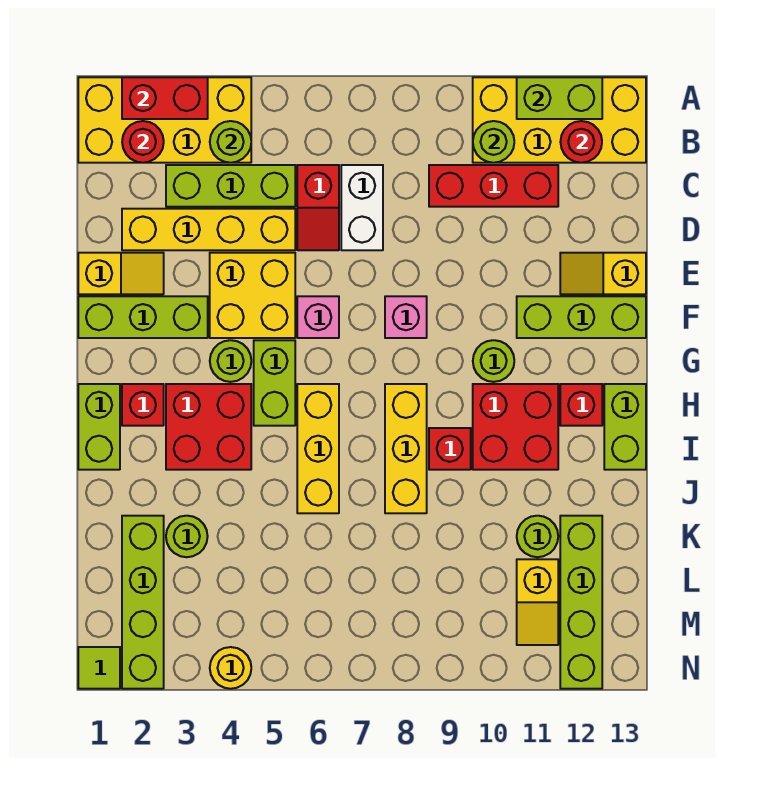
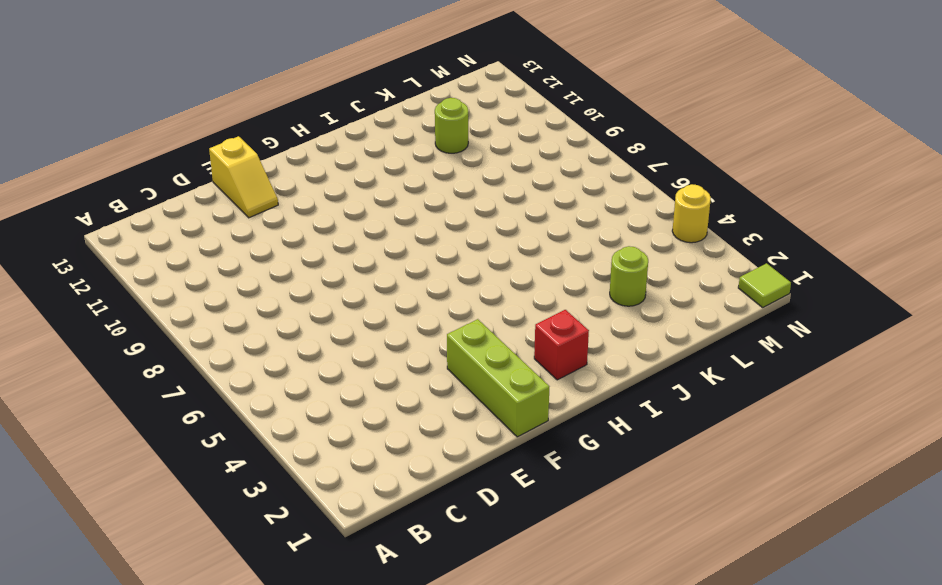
none -> yellow 2x4 brick [78,77,251,163]
none -> yellow 2x4 brick [473,77,646,163]
none -> lime 1x3 brick [166,165,295,207]
none -> red 1x2 slope [297,165,339,250]

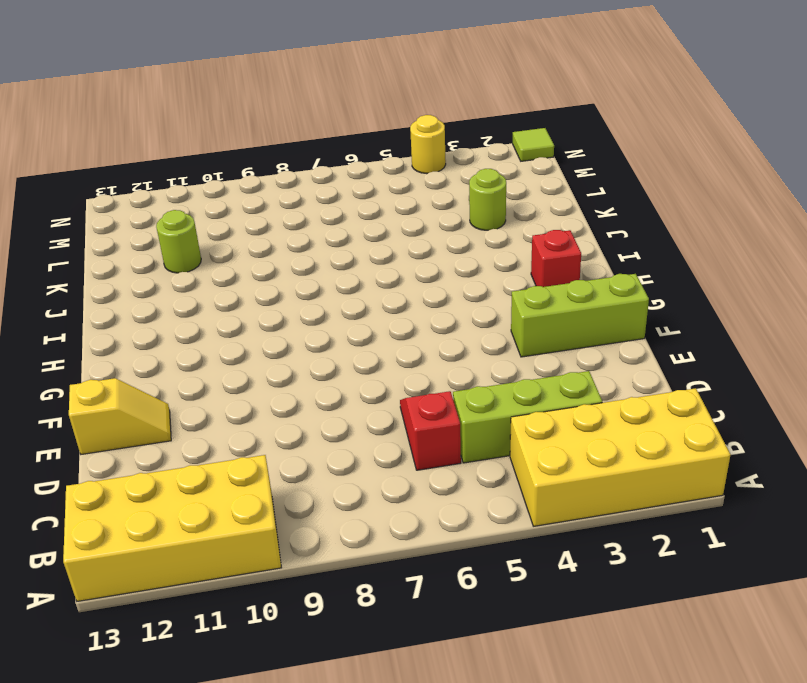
none -> white 1x2 brick [341,165,383,250]
none -> red 1x3 brick [429,165,558,207]
none -> yellow 1x4 brick [122,209,295,250]
none -> yellow 1x2 slope [78,253,164,294]

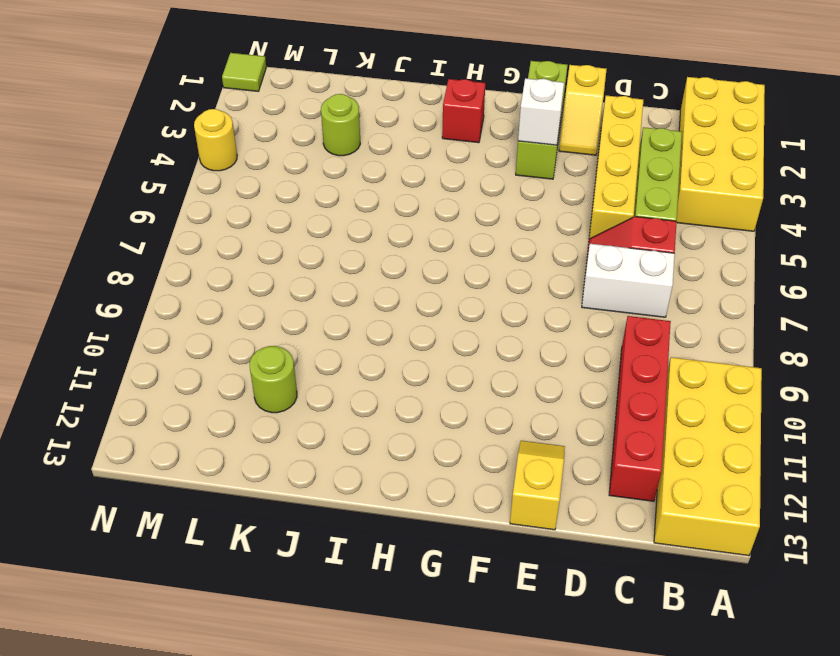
red 1x4 brick [609,316,671,501] -> red 1x3 brick [429,165,558,207]
white 1x1 brick [518,78,564,145] -> none
none -> yellow 2x2 brick [210,253,295,338]
none -> pink 1x1 brick [297,296,339,338]
none -> pink 1x1 brick [385,296,427,338]
none -> lime 1x3 brick [517,296,646,338]

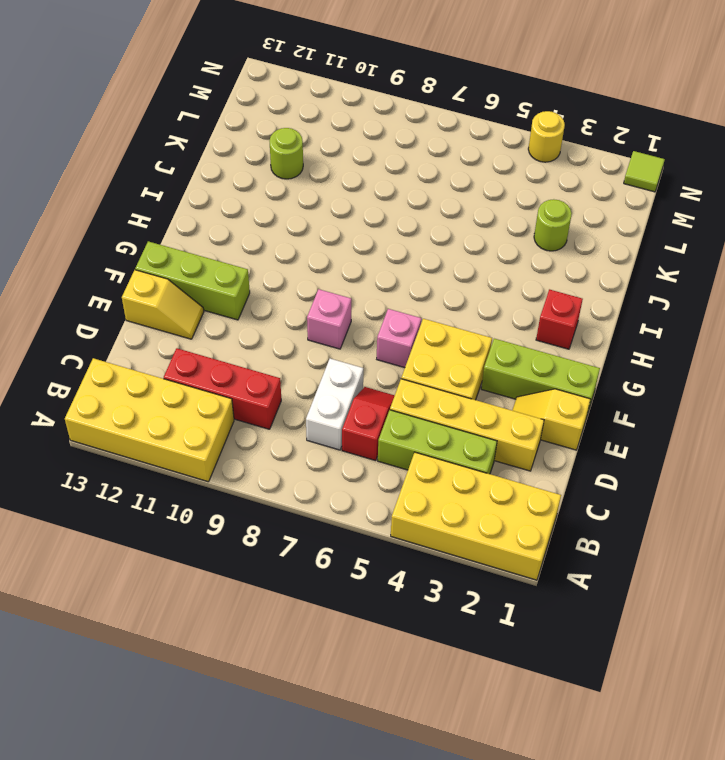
none -> lime 1x1 round brick [210,340,251,382]
none -> lime 1x2 brick [254,340,295,426]
none -> lime 1x1 round brick [473,340,514,382]
none -> lime 1x2 brick [78,384,120,470]

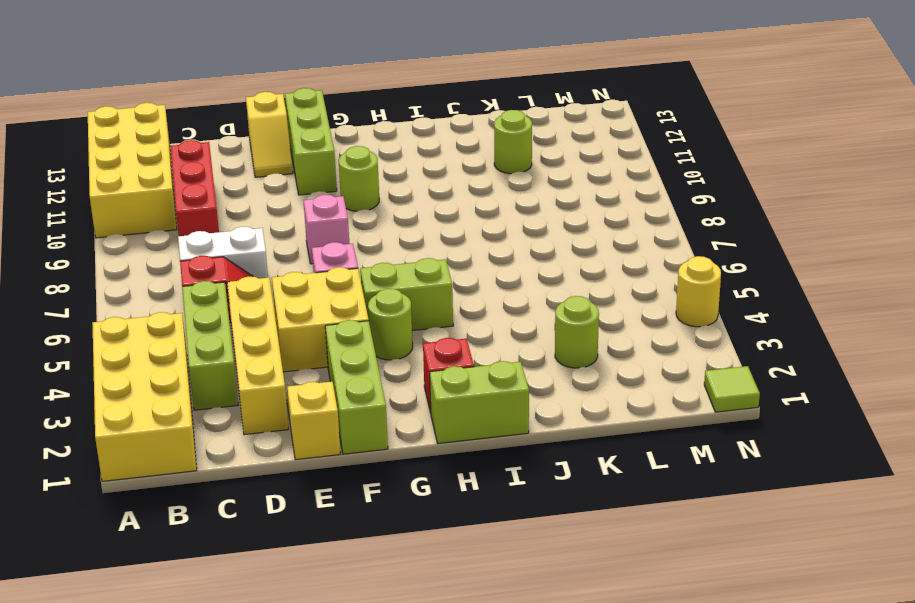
none -> red 2x2 brick [166,384,251,470]
none -> yellow 1x3 brick [297,384,339,513]
none -> yellow 1x3 brick [385,384,427,513]
none -> red 2x2 brick [473,384,558,470]

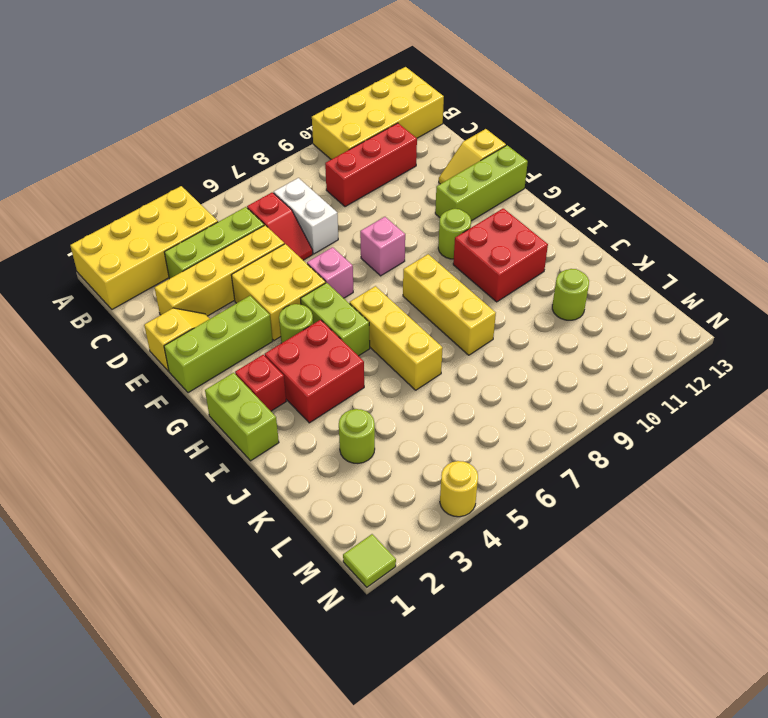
none -> red 1x1 brick [560,384,602,426]
none -> lime 1x2 brick [604,384,646,470]
none -> red 1x1 brick [429,428,471,470]
none -> lime 1x4 brick [122,516,164,689]

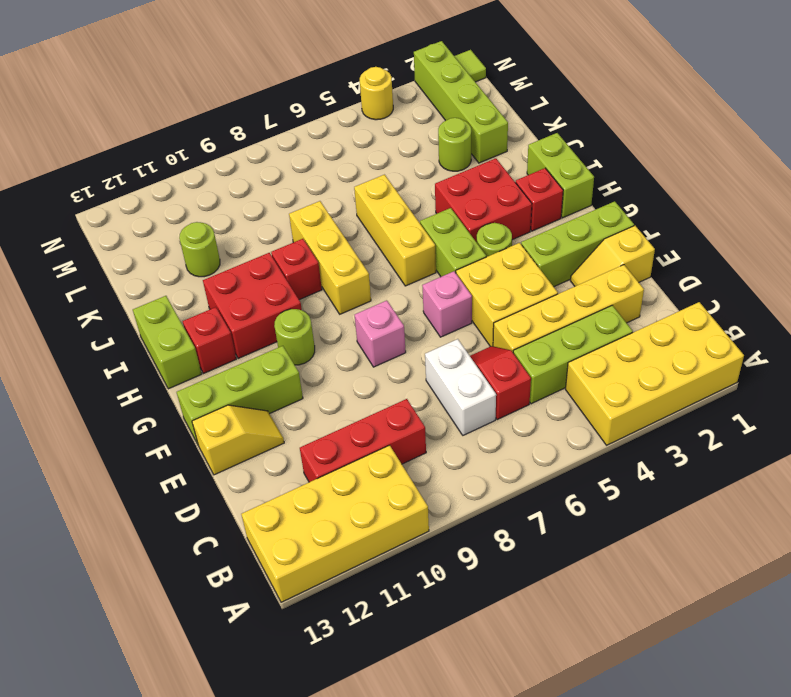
none -> lime 1x4 brick [560,516,602,689]
none -> yellow 1x2 slope [517,559,558,645]
none -> red 1x2 brick [122,77,208,119]
none -> lime 1x2 brick [517,77,602,119]

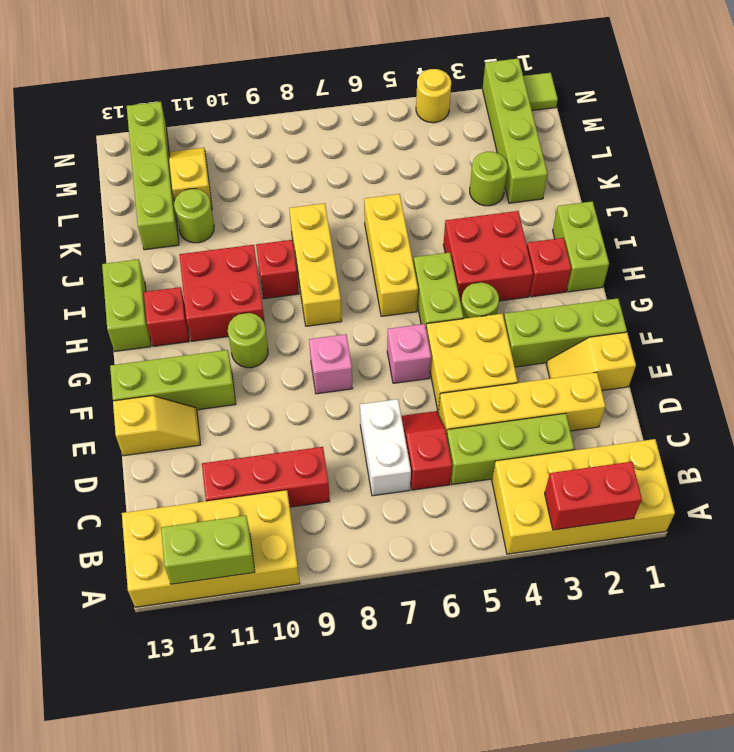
none -> red 1x1 round brick [122,121,164,163]
none -> lime 1x1 round brick [210,121,251,163]
none -> lime 1x1 round brick [473,121,514,163]
none -> red 1x1 round brick [561,121,602,163]

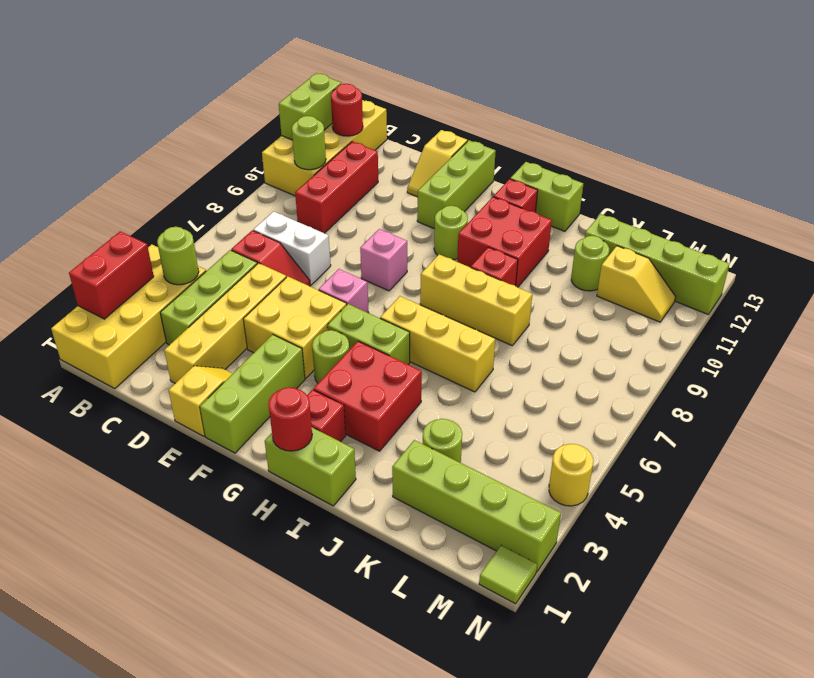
red 1x1 round brick [268,387,312,451] -> red 1x1 round brick moved to [122,121,164,163]

